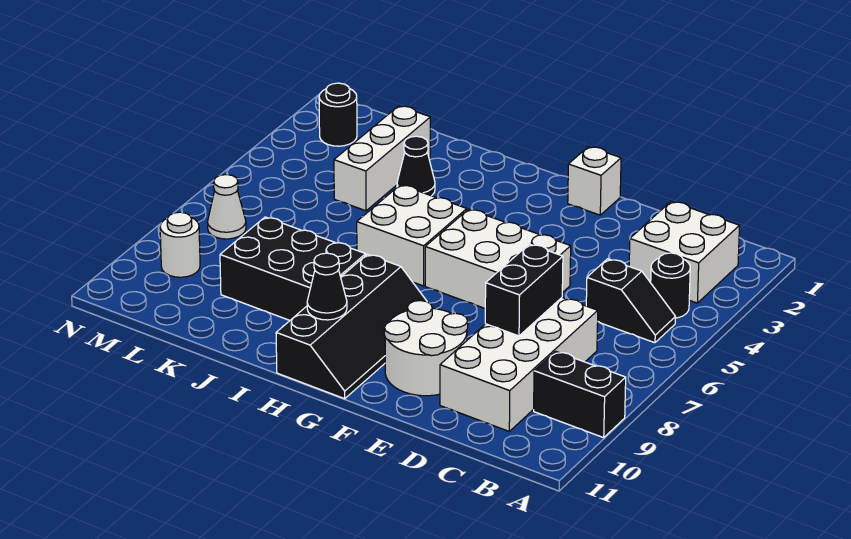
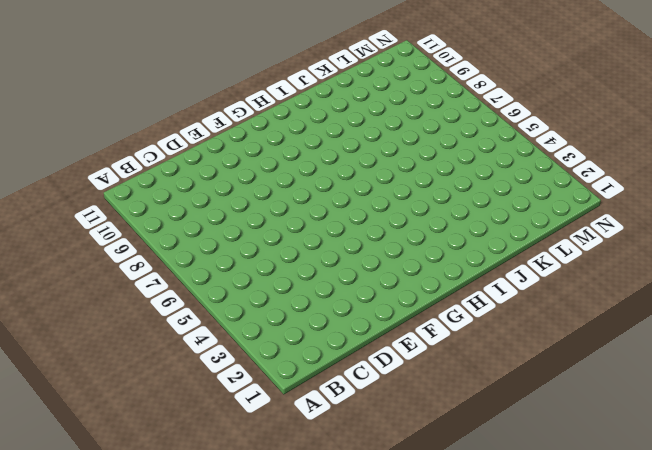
none -> black 1x2 brick [534,351,626,438]
none -> white 2x2 brick [629,201,739,303]
none -> black 1x1 round brick [651,253,690,318]

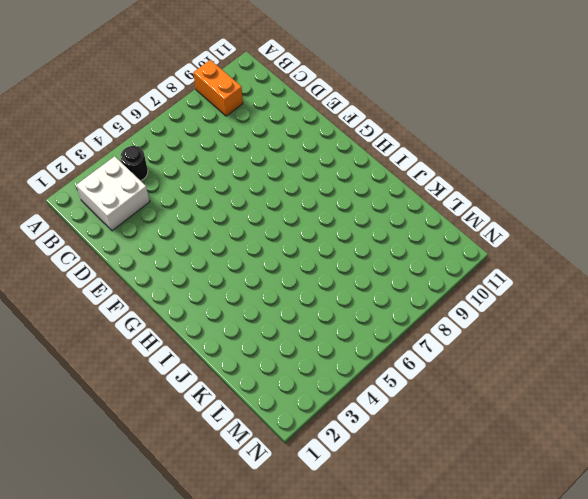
orange 1x2 brick [193,60,243,116] -> black 1x2 brick [534,351,626,438]
none -> black 1x2 slope [586,259,676,343]
none -> white 2x4 brick [440,298,598,431]
none -> white 2x3 brick [425,209,571,308]

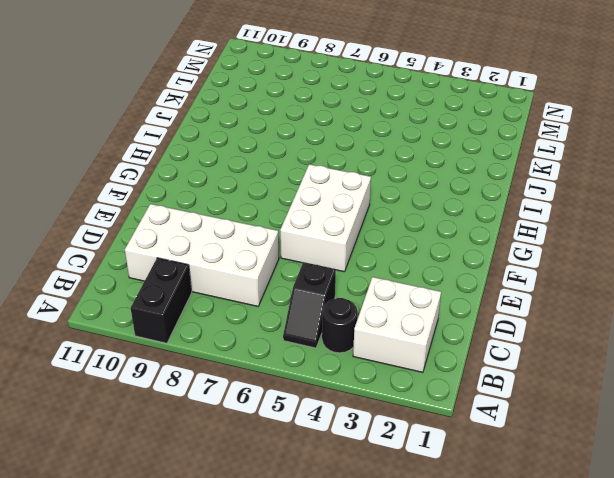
none -> white 2x2 round brick [384,301,468,396]
none -> white 1x1 brick [568,147,621,215]
none -> black 2x4 slope [276,254,427,399]

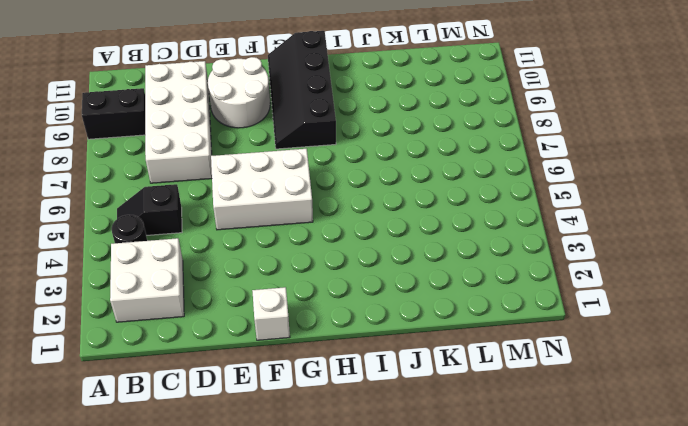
none -> white 2x2 brick [357,185,467,286]
none -> black 2x3 brick [220,217,366,320]
none -> black 1x1 cone [397,136,435,196]

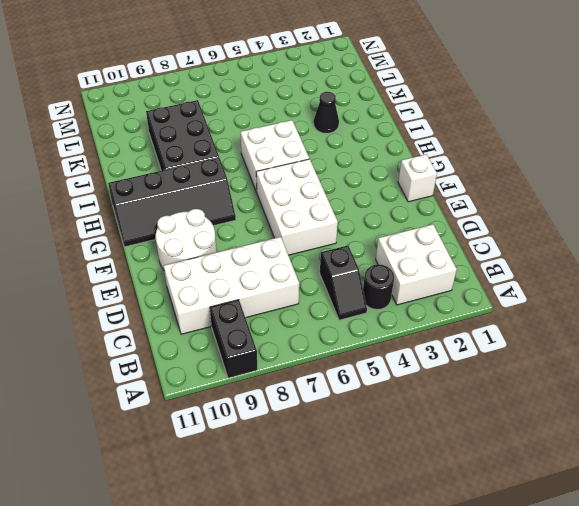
none -> white 1x3 brick [334,106,430,211]
none -> black 1x1 round brick [319,83,357,146]
none -> white 1x1 cone [207,175,246,239]

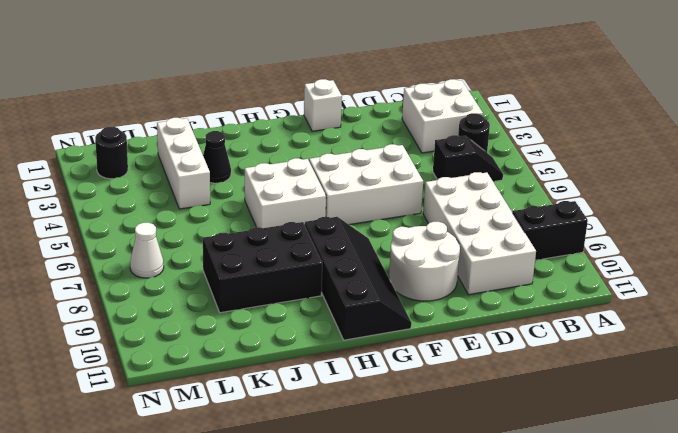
none -> white 1x1 round brick [160,212,200,277]
none -> black 1x2 brick [485,244,563,336]
none -> black 1x1 cone [307,253,347,320]

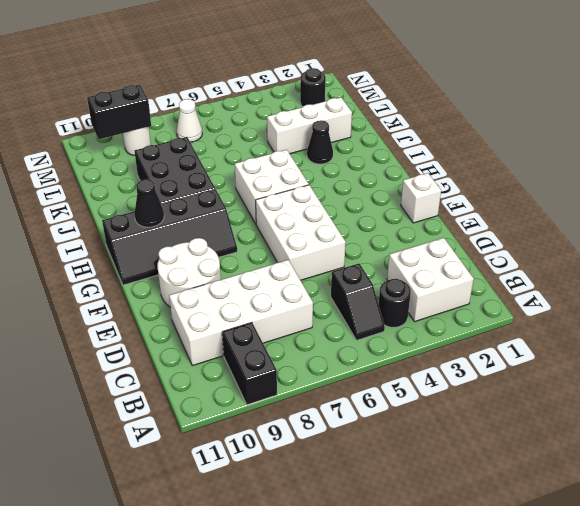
black 1x2 brick [87,85,151,139] -> black 1x2 brick moved to [485,244,563,336]

